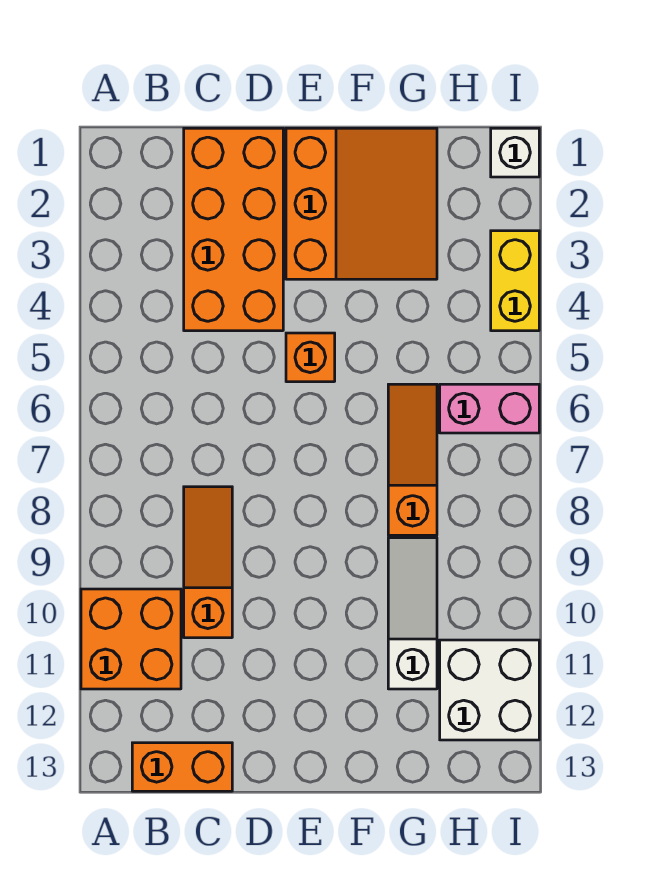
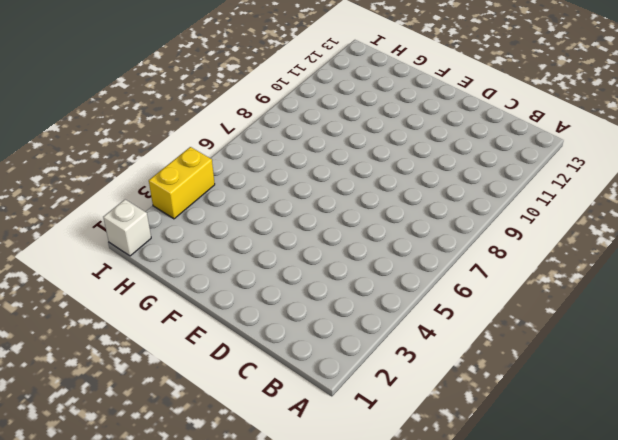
none -> orange 2x2 brick [81,589,181,689]
none -> orange 1x2 brick [132,743,232,791]
none -> orange 2x4 brick [184,128,283,331]

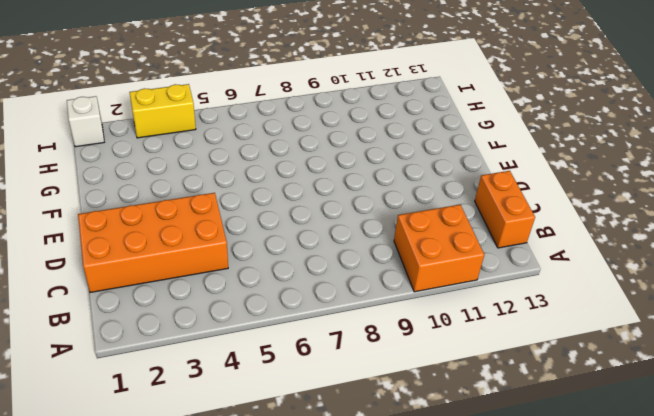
none -> orange 1x3 slope [184,487,232,638]
none -> orange 3x3 slope [286,128,437,279]
none -> orange 1x1 brick [286,333,335,382]

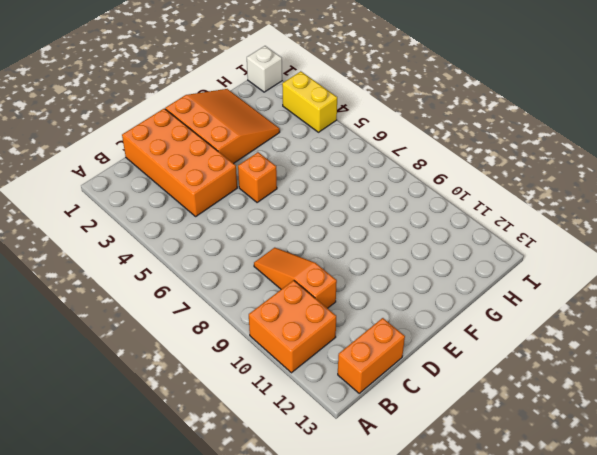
none -> orange 1x3 slope [388,384,437,535]
none -> white 1x3 slope [388,538,437,689]
none -> pink 1x2 brick [440,384,539,433]

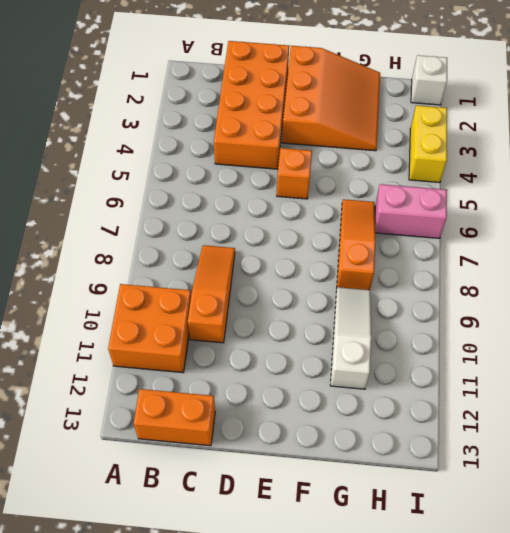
none -> white 2x2 brick [440,640,539,740]

